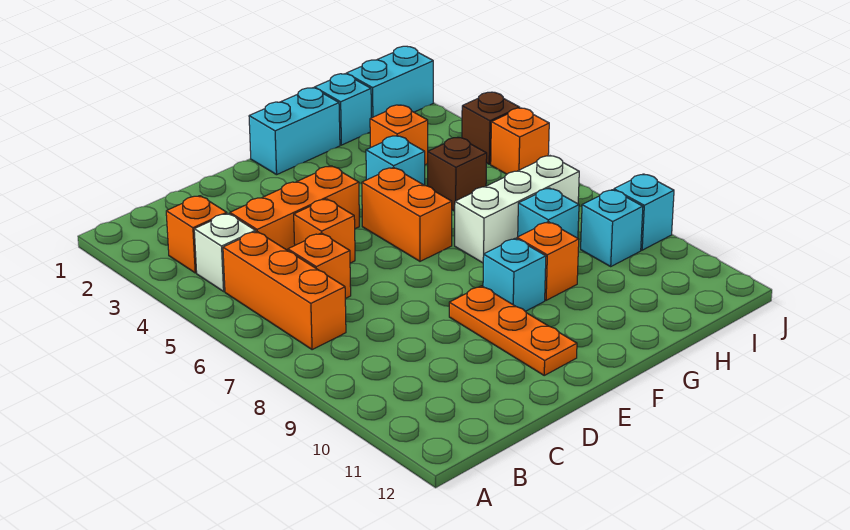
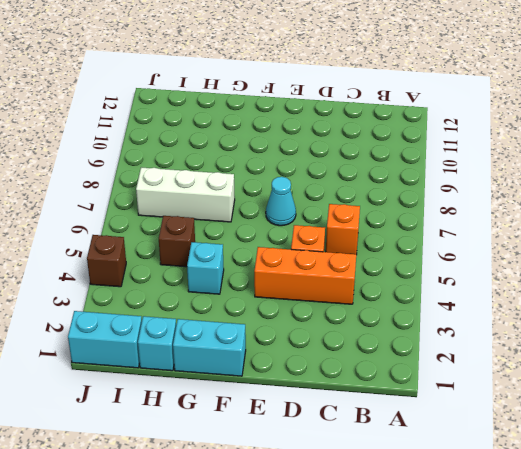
cyan 1x1 cone [266,177,296,226] -> none
none -> orange 1x1 brick [166,196,227,273]
none -> white 1x1 brick [194,213,256,291]
none -> orange 1x3 brick [223,231,346,350]

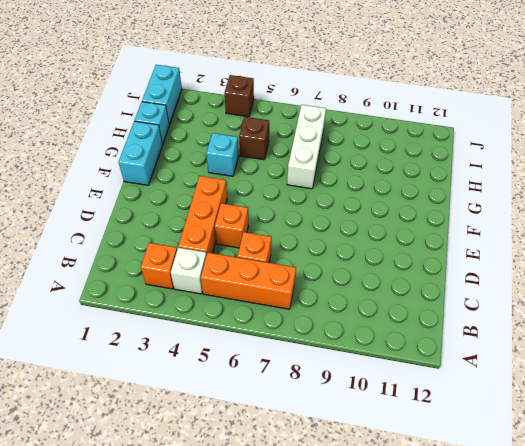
none -> orange 1x3 plate [449,286,577,375]
none -> orange 1x2 brick [362,167,452,261]
none -> cyan 1x1 brick [483,238,546,311]

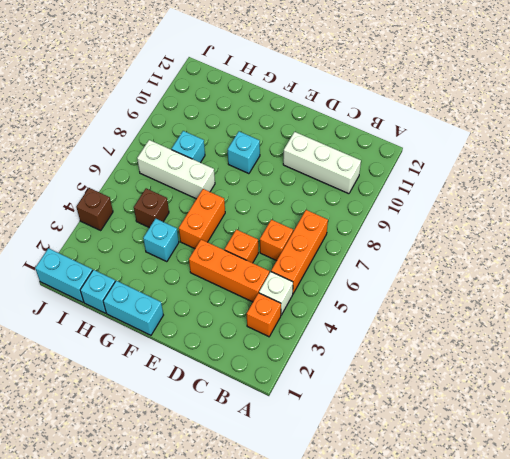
white 1x3 brick [283,132,361,194] -> none
none -> orange 1x3 plate [449,286,577,375]
none -> orange 1x1 brick [517,222,579,300]
none -> orange 1x1 brick [370,105,428,165]

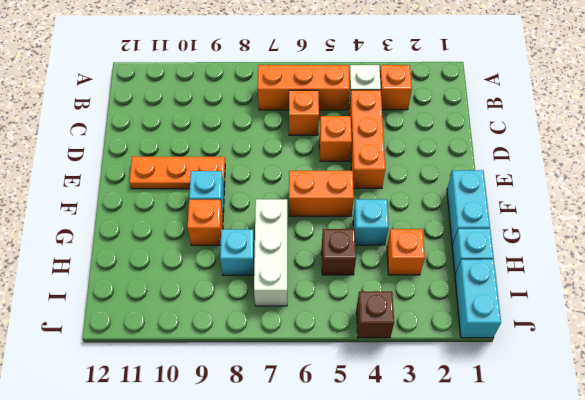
none -> cyan 1x1 brick [581,190,643,266]
none -> orange 1x1 brick [491,108,549,174]
none -> cyan 1x1 brick [614,174,674,250]

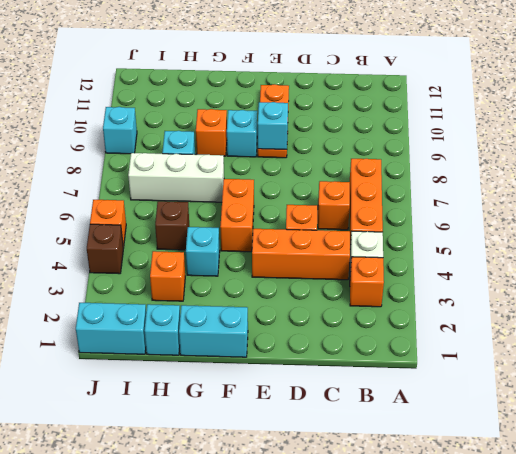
cyan 1x1 brick [258,102,288,149] -> cyan 1x1 brick moved to [581,190,643,266]

